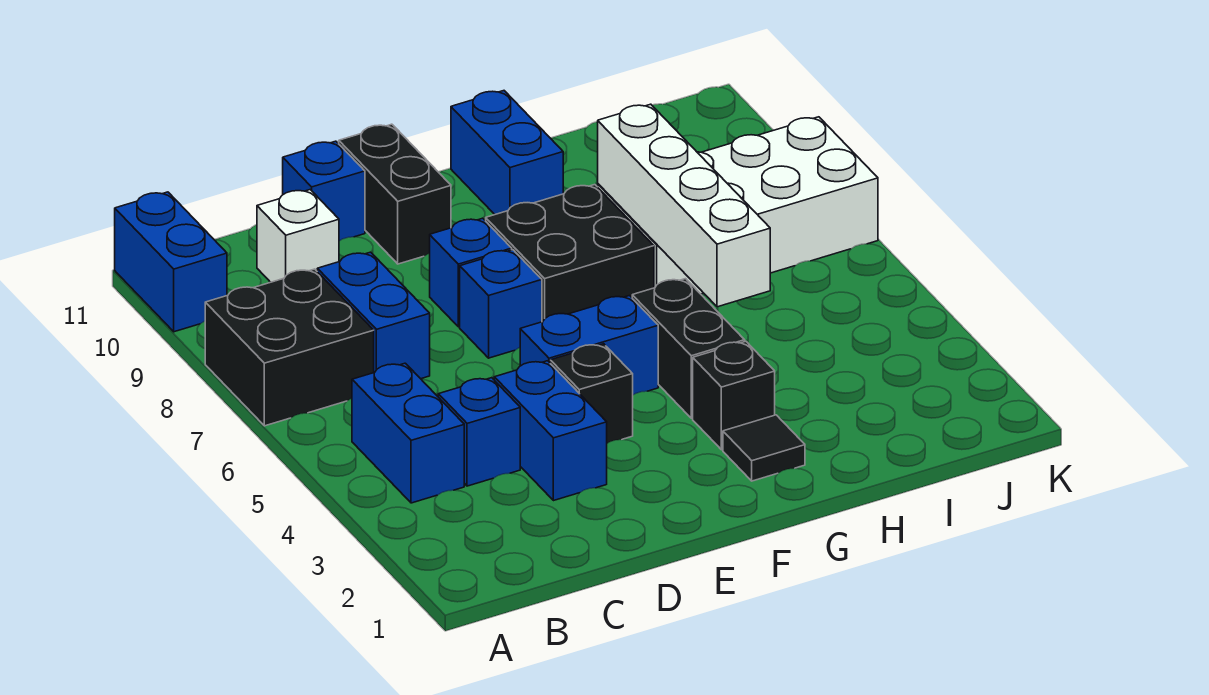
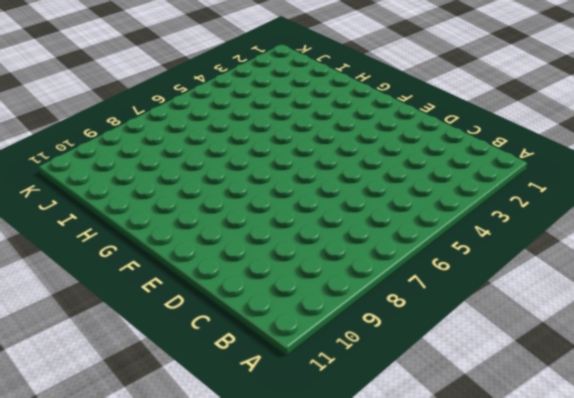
none -> black 2x2 brick [205,269,374,426]
none -> blue 1x2 brick [115,192,227,332]
none -> blue 1x2 brick [352,363,464,503]

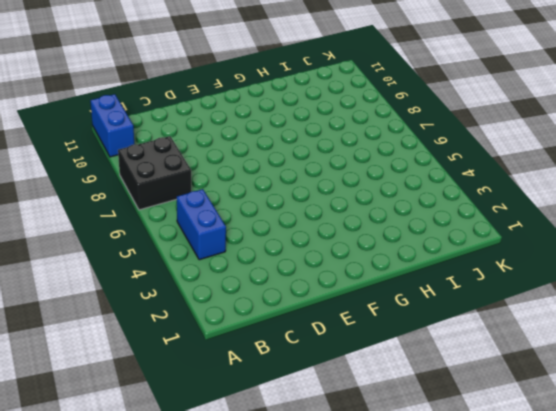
none -> blue 1x1 brick [438,378,520,486]
none -> blue 1x2 brick [317,252,430,379]
none -> white 1x1 brick [257,190,339,282]

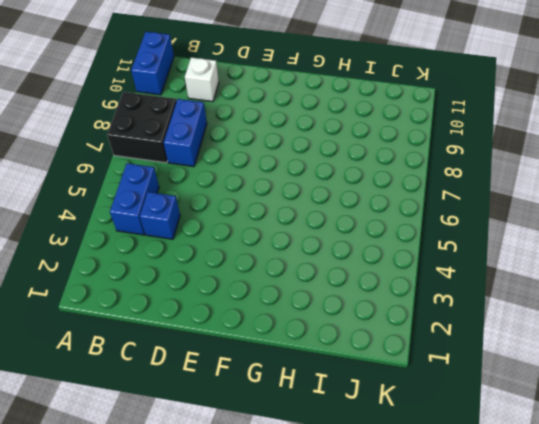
none -> blue 1x2 brick [494,361,607,501]
none -> blue 1x1 brick [283,141,365,241]
none -> black 1x1 brick [550,344,633,443]

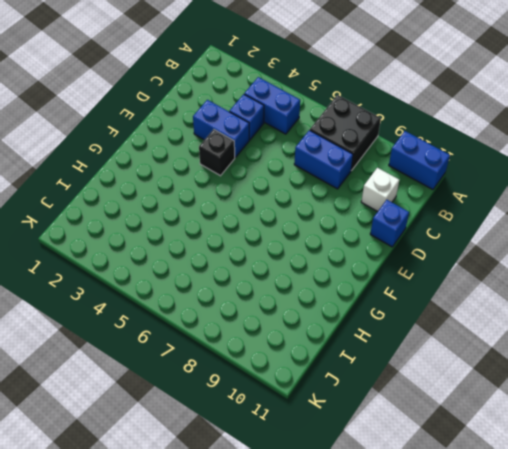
none -> blue 1x2 brick [520,296,658,395]
none -> blue 1x1 brick [460,250,542,358]
none -> blue 1x1 brick [430,218,512,327]

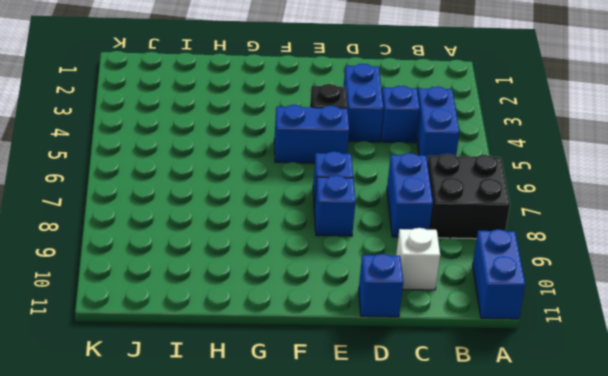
none -> black 1x2 brick [339,124,451,264]
none -> black 2x2 brick [486,185,654,322]
none -> black 1x1 tile [723,415,805,481]

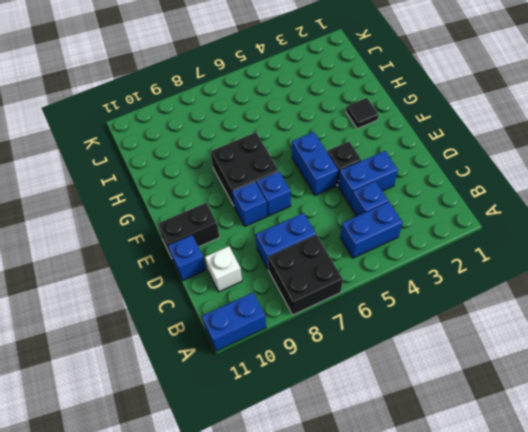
none -> black 1x1 brick [693,341,775,450]
none -> black 1x2 brick [632,279,745,418]
none -> blue 1x2 brick [451,91,563,214]

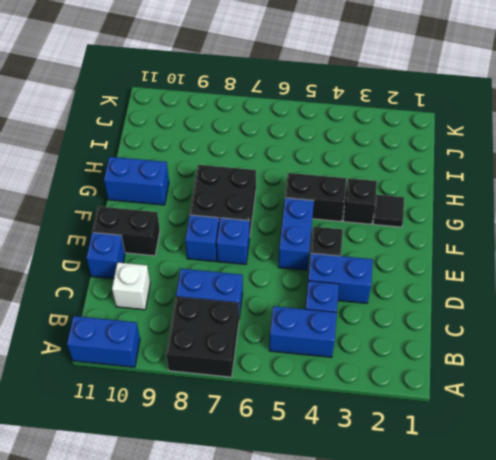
none -> white 2x4 brick [598,117,878,294]
none -> white 1x4 brick [598,104,770,307]

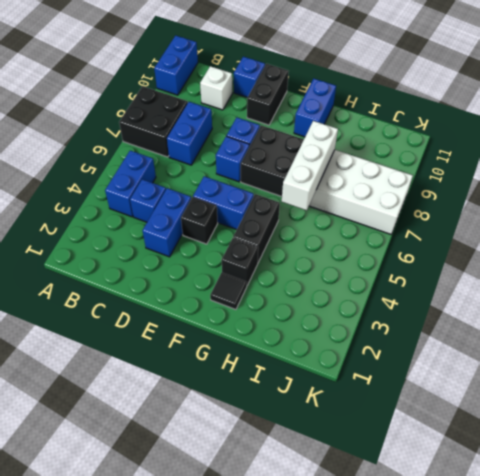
white 1x3 brick [282,121,338,210] -> white 1x4 brick [598,104,770,307]

